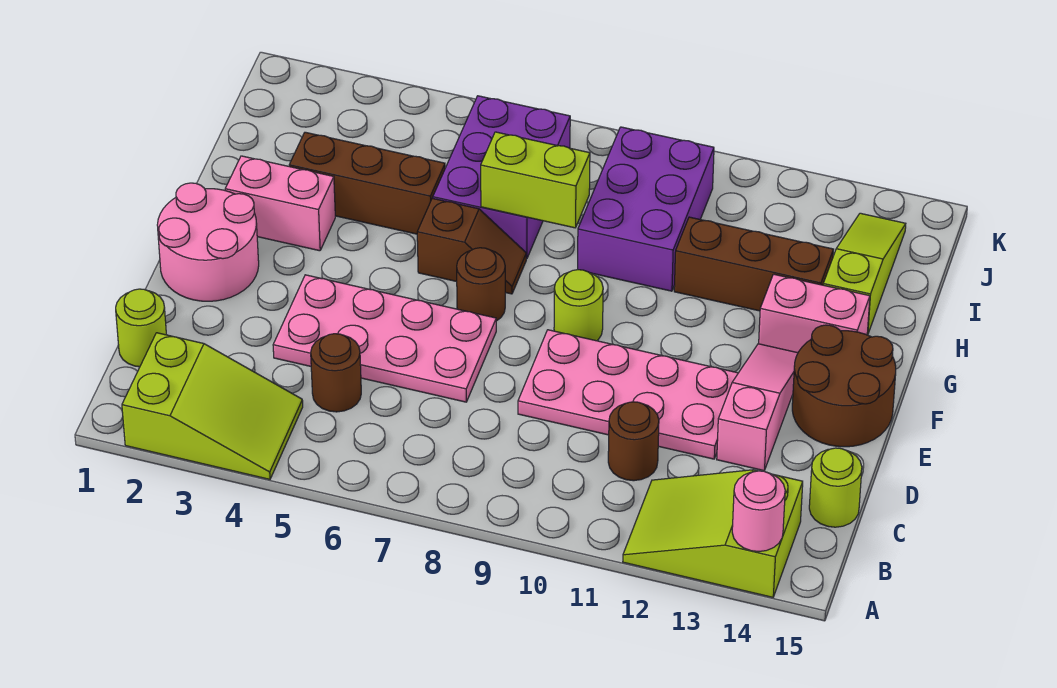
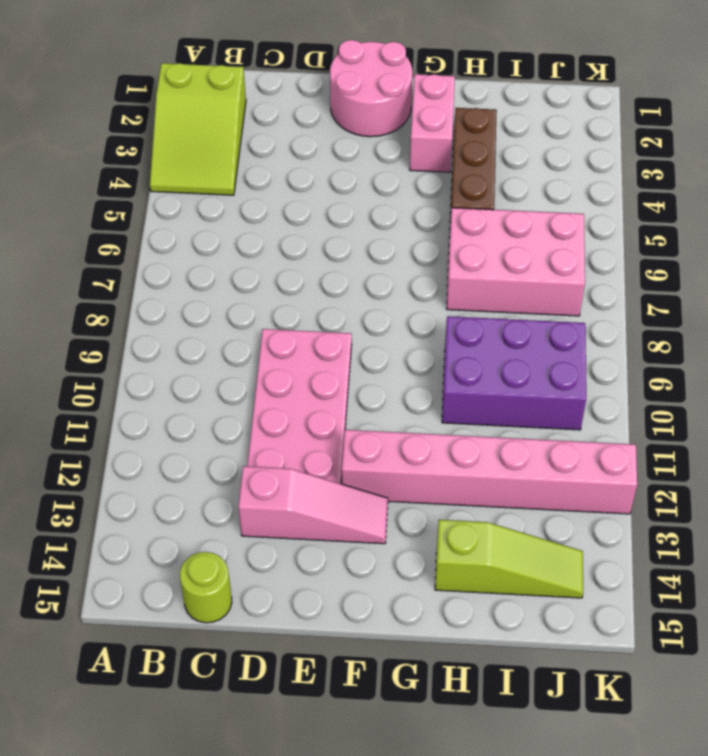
pink 1x6 brick [342,430,637,514] -> brown 1x3 brick [674,217,834,311]
pink 2x3 brick [447,208,585,316] -> purple 2x3 brick [433,96,570,259]
none -> lime 2x3 slope [623,470,803,597]
none -> lime 1x1 round brick [116,289,166,367]
none -> brown 1x1 round brick [311,334,361,412]

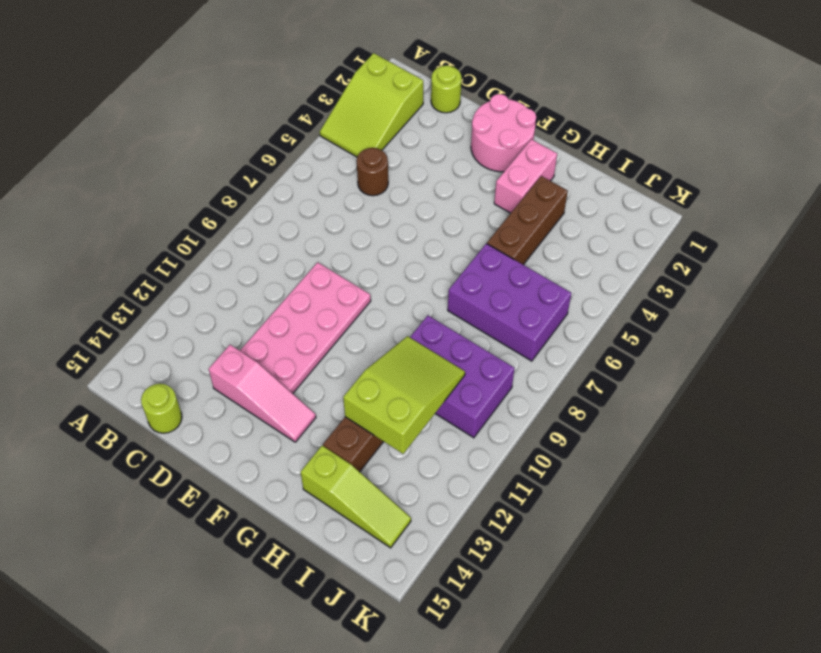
lime 2x3 slope [343,336,465,454] -> lime 2x3 slope moved to [623,470,803,597]
none -> brown 1x1 round brick [608,402,659,481]
none -> pink 2x4 plate [273,275,496,402]
none -> brown 2x2 round brick [792,325,896,447]

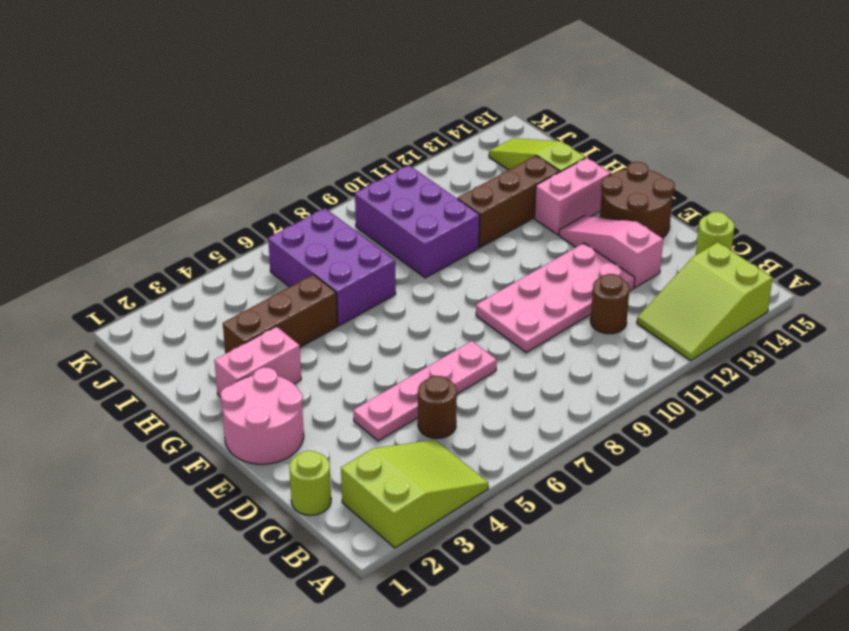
pink 1x4 plate [353,341,497,441] -> pink 2x4 plate [273,275,496,402]
none -> brown 1x1 round brick [457,248,505,321]
none -> lime 1x1 round brick [554,270,603,341]
none -> brown 1x2 slope [417,198,526,294]

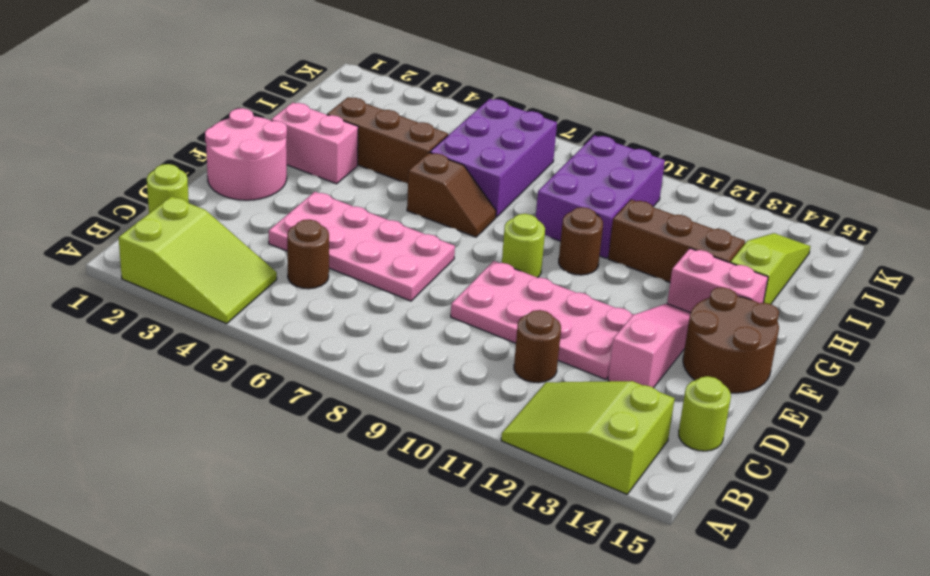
brown 1x1 round brick [559,207,603,275] -> brown 1x1 round brick moved to [457,248,505,321]
none -> pink 1x1 round brick [732,471,785,552]
none -> lime 1x2 brick [481,132,590,228]

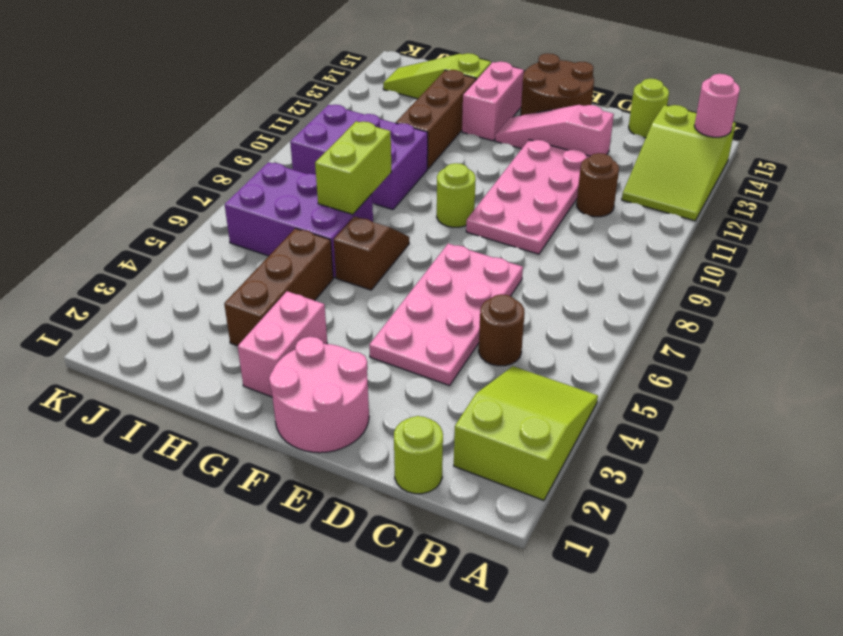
none -> brown 1x1 round brick [457,248,505,321]

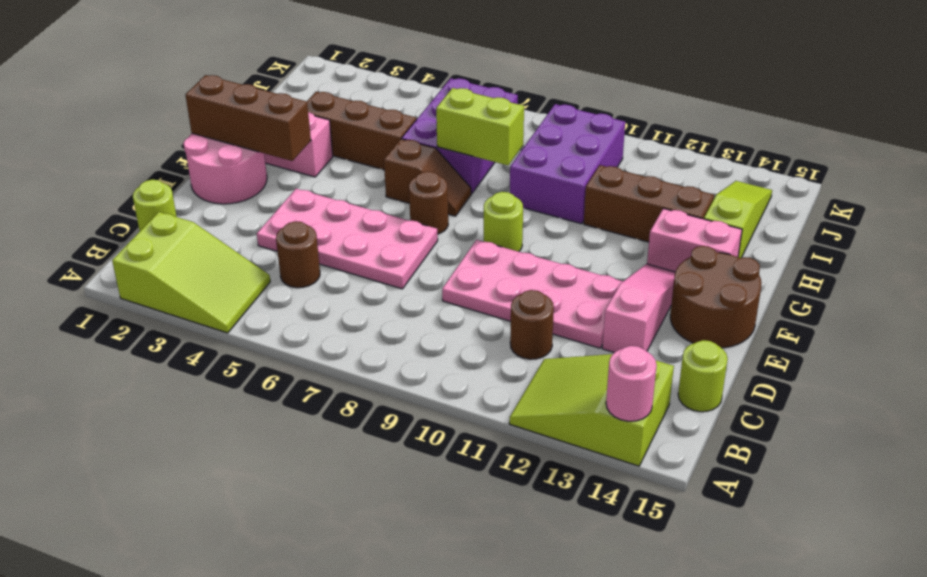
brown 1x3 brick [186,75,311,161] -> none

